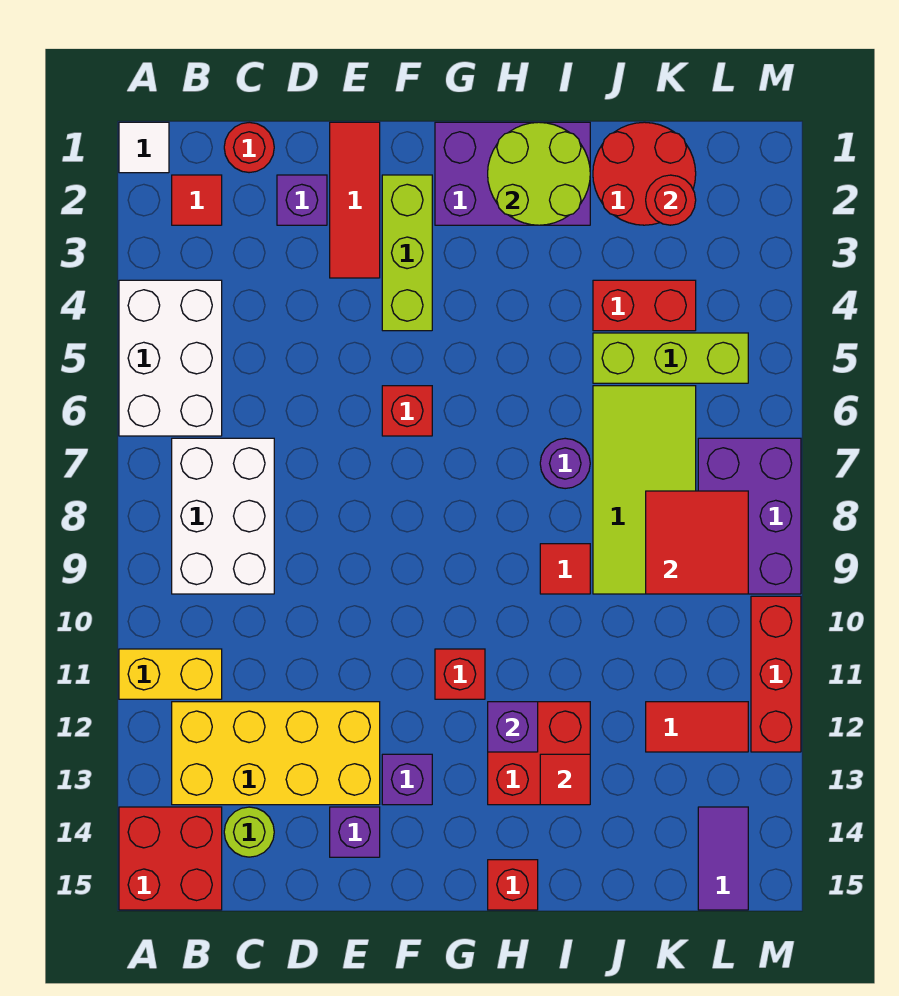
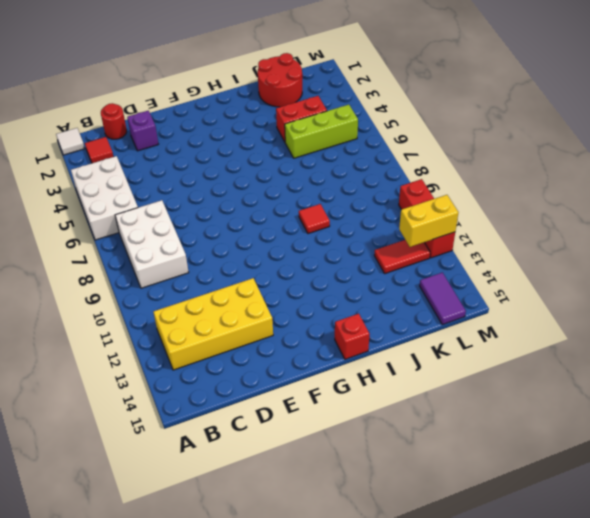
yellow 1x2 brick [399,195,458,247] -> yellow 1x2 brick moved to [119,649,222,699]
none -> red 2x2 brick [119,807,222,910]
none -> lime 1x1 round brick [224,807,274,857]
none -> red 1x3 tile [330,122,380,278]
none -> purple 1x1 brick [330,807,380,857]

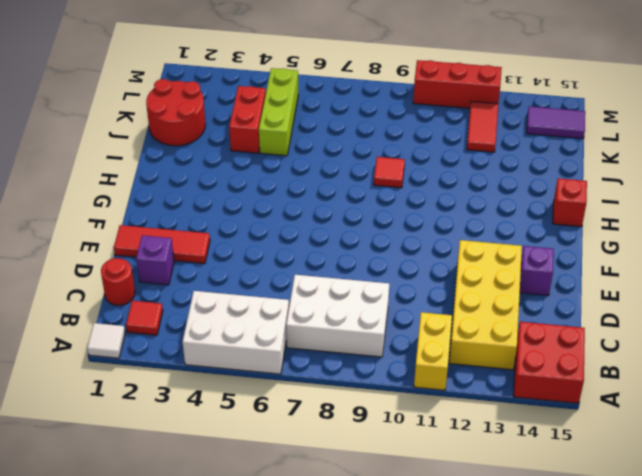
none -> lime 1x1 round brick [224,807,274,857]
none -> lime 1x3 brick [382,175,432,331]
none -> red 1x1 brick [382,386,432,436]
none -> purple 1x1 brick [382,754,432,805]

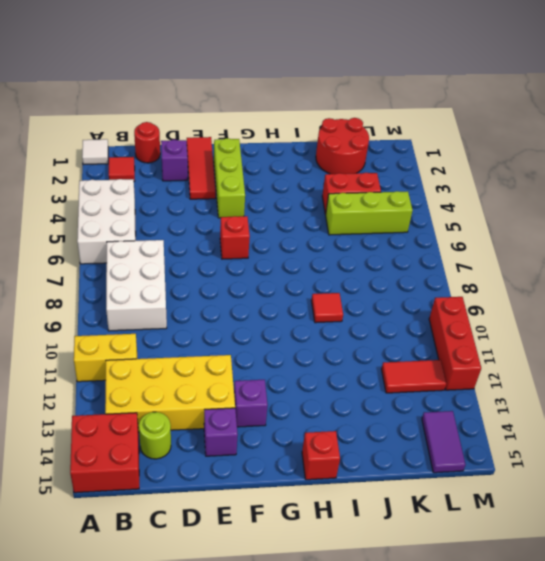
none -> purple 2x3 brick [435,122,590,225]
none -> red 1x1 brick [435,649,485,699]
none -> red 2x2 brick [488,702,590,805]
none -> purple 1x1 round brick [540,438,590,489]

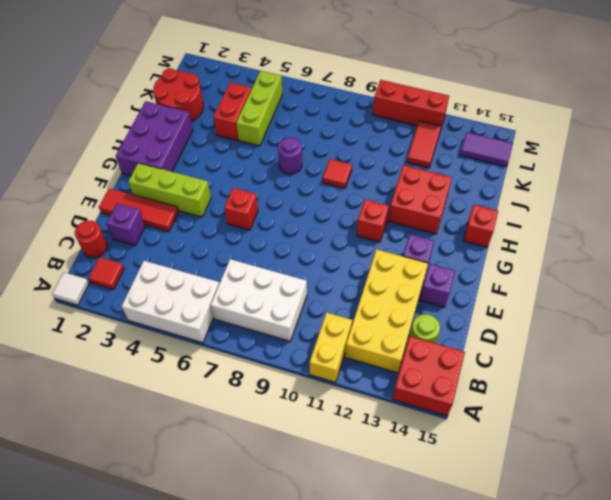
none -> lime 2x4 tile [593,386,696,594]
none -> purple 2x3 brick [698,438,801,594]
none -> lime 2x2 round brick [488,122,590,225]
none -> purple 1x1 brick [488,702,538,752]

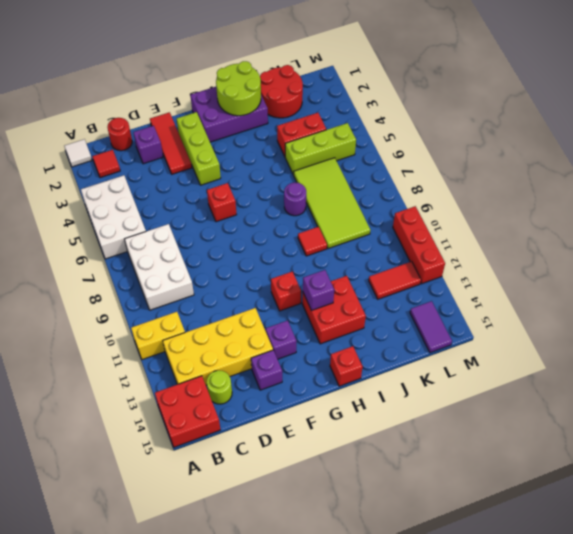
none -> purple 2x3 brick [698,438,801,594]
none -> red 1x1 tile [540,754,590,805]
none -> red 1x1 round brick [646,175,696,225]
none -> red 2x2 tile [646,491,748,594]

